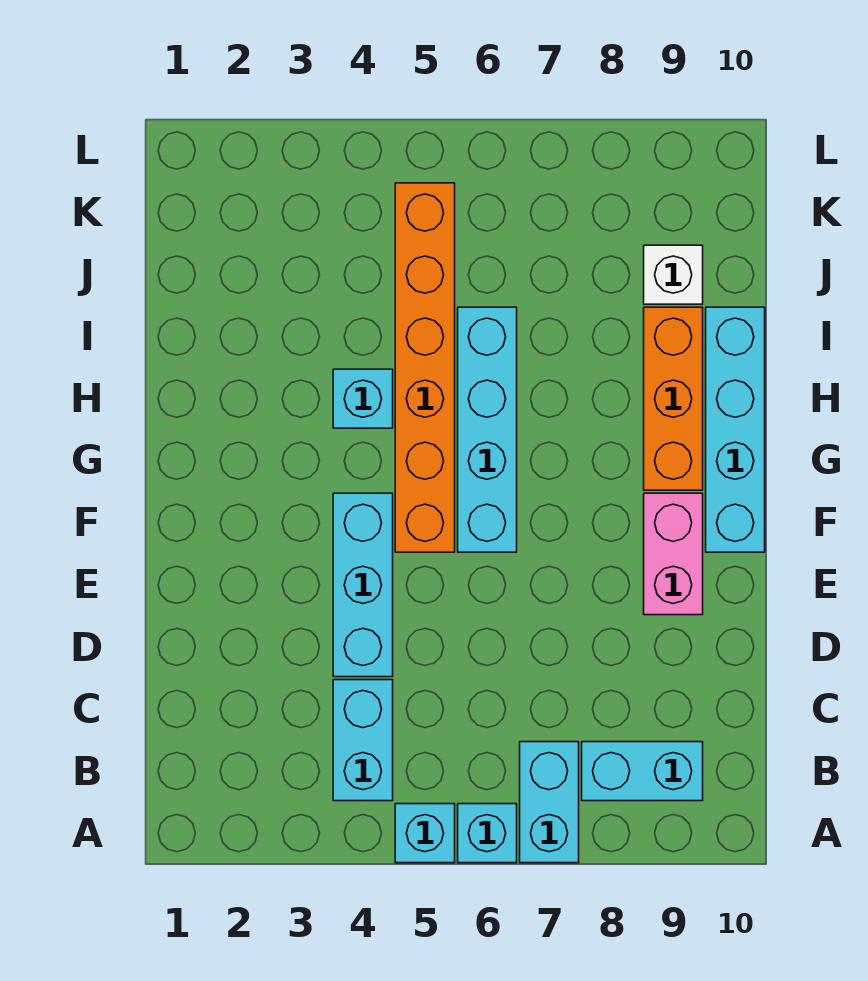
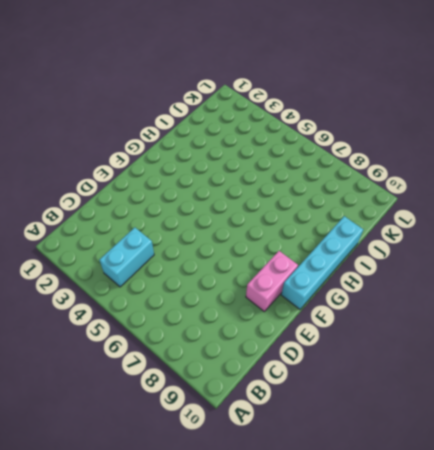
none -> cyan 1x1 brick [395,804,455,863]
none -> cyan 1x1 brick [458,804,517,863]
none -> cyan 1x2 brick [520,742,579,863]

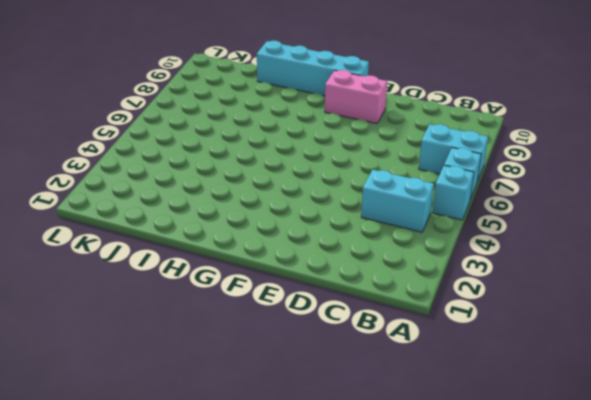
none -> cyan 1x2 brick [582,742,703,801]
none -> cyan 1x3 brick [333,493,393,677]
none -> orange 1x6 brick [395,183,455,552]

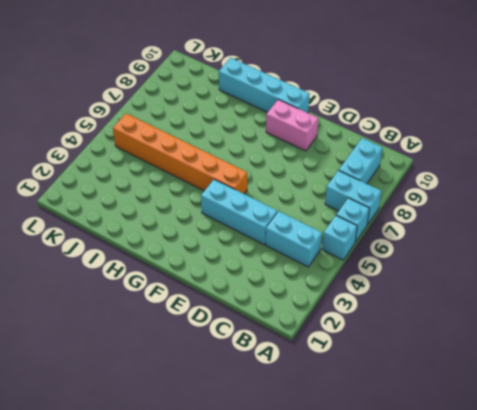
none -> cyan 1x4 brick [458,307,517,552]
none -> orange 1x3 brick [644,307,703,490]
none -> cyan 1x1 brick [333,369,393,428]

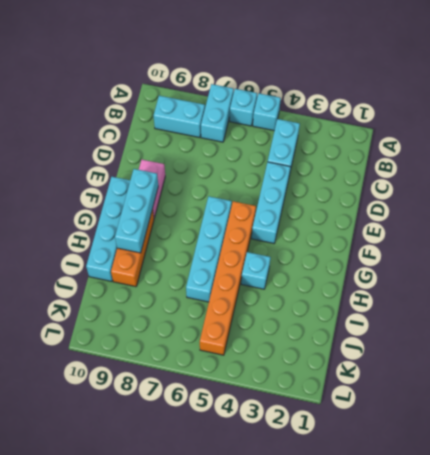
cyan 1x3 brick [115,169,158,253] -> none
none -> white 1x1 brick [644,245,703,304]

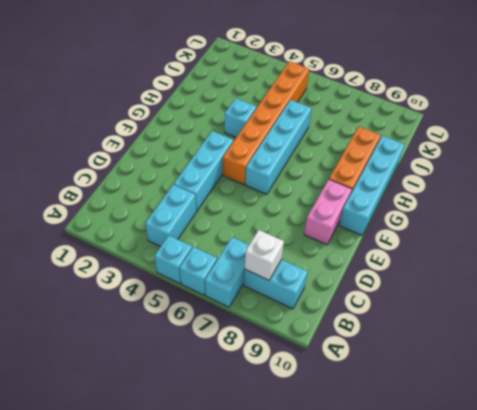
white 1x1 brick [245,230,284,280] -> white 1x1 brick moved to [644,245,703,304]

